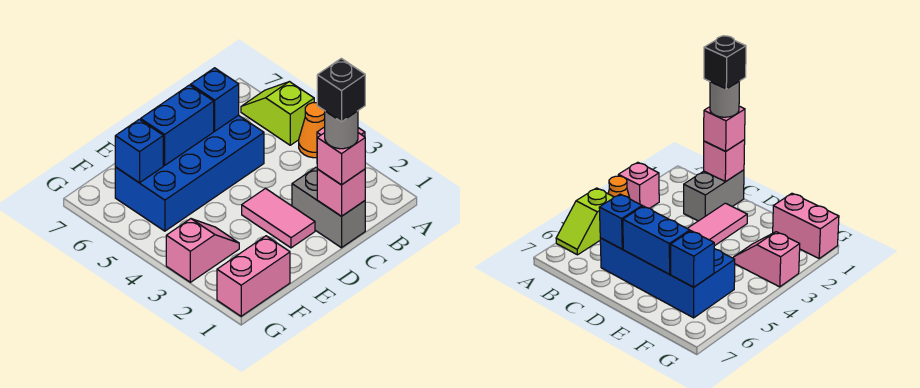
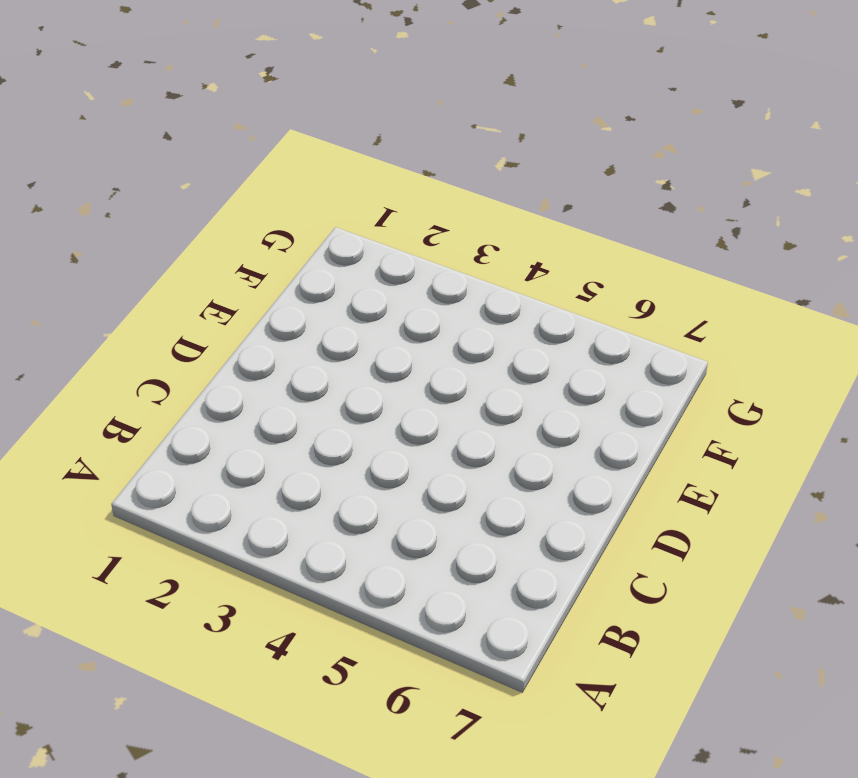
none -> pink 1x1 brick [618,162,659,208]
none -> orange 1x1 cone [299,103,325,158]
none -> lime 1x2 slope [241,82,314,145]

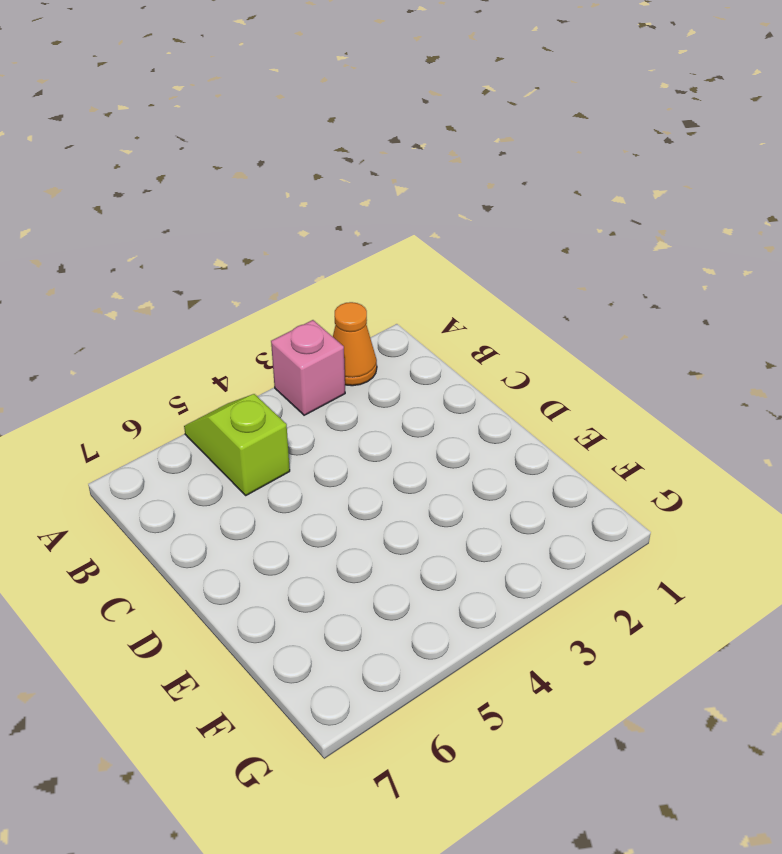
orange 1x1 cone [333,302,377,386] -> orange 1x1 cone moved to [299,103,325,158]
lime 1x2 slope [184,394,290,495] -> lime 1x2 slope turned to [241,82,314,145]
none -> grey 1x2 brick [292,167,365,248]
none -> blue 2x4 brick [115,115,264,231]
none -> pink 1x2 tile [242,189,315,248]

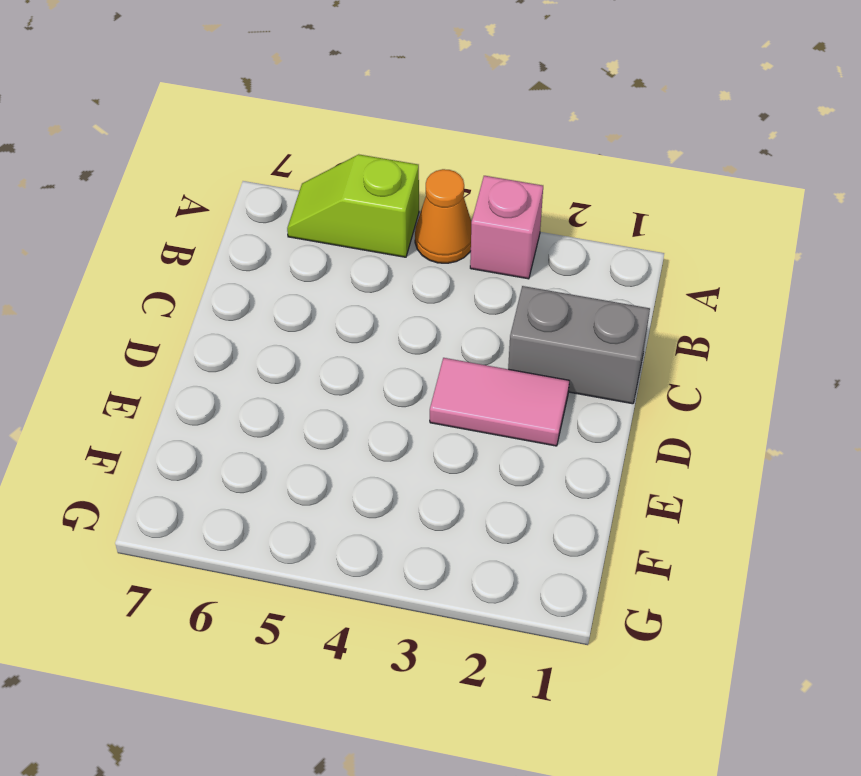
none -> blue 2x4 brick [115,115,264,231]
none -> pink 1x2 brick [217,236,290,316]
none -> pink 1x2 slope [166,219,239,282]

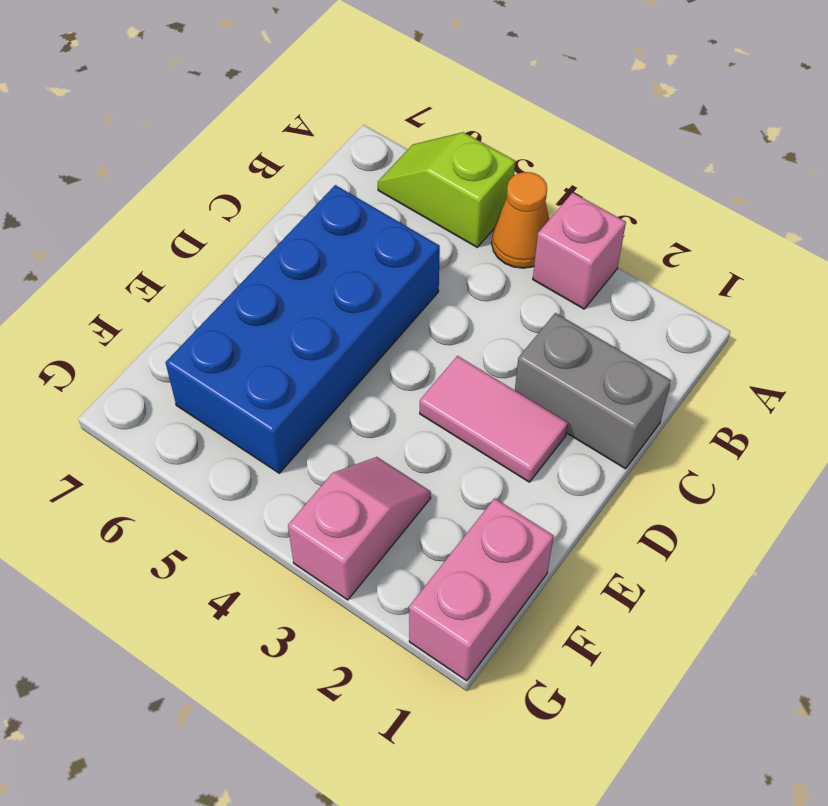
none -> pink 1x1 brick [317,169,365,216]
none -> blue 1x1 brick [191,68,239,131]
none -> blue 1x2 brick [141,85,214,165]

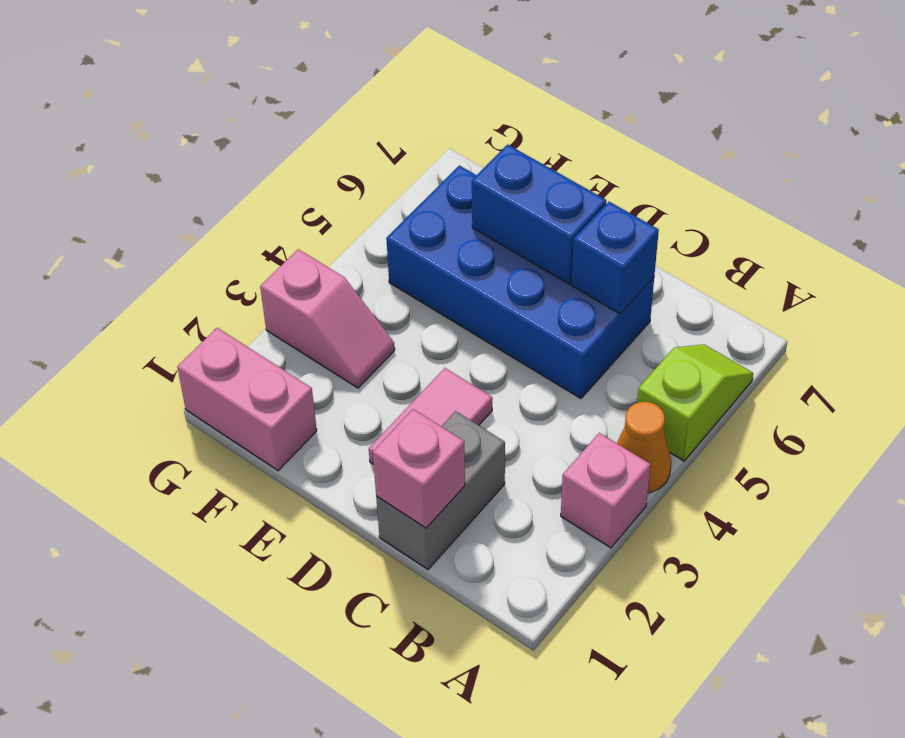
none -> blue 1x1 brick [115,119,163,183]
none -> pink 1x1 brick [317,133,365,185]
none -> grey 1x1 round brick [325,111,358,149]

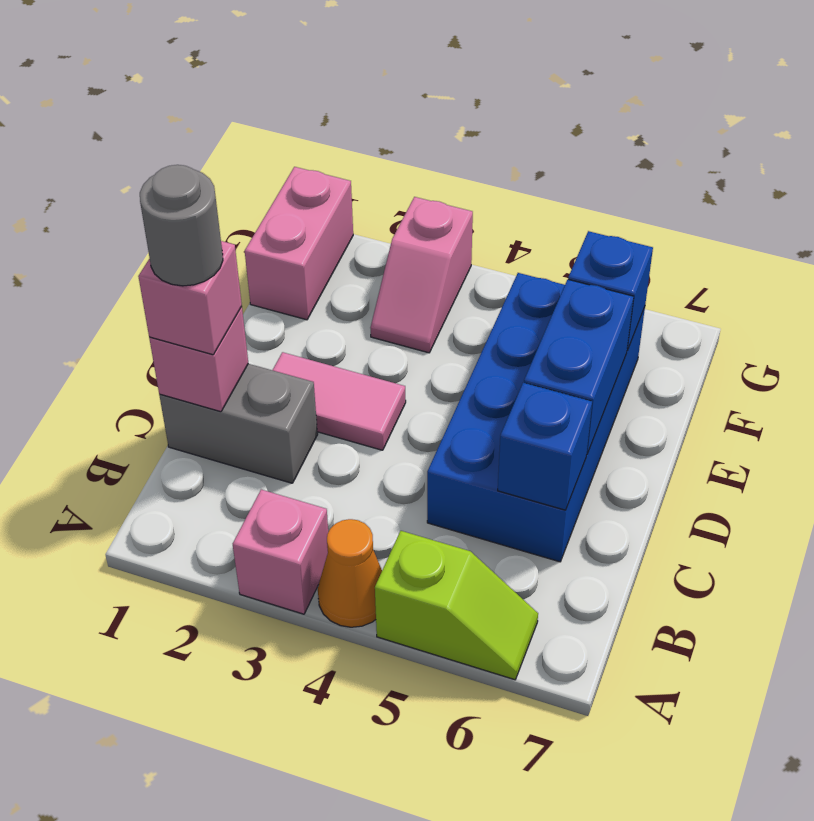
none -> black 1x1 brick [317,58,365,122]

